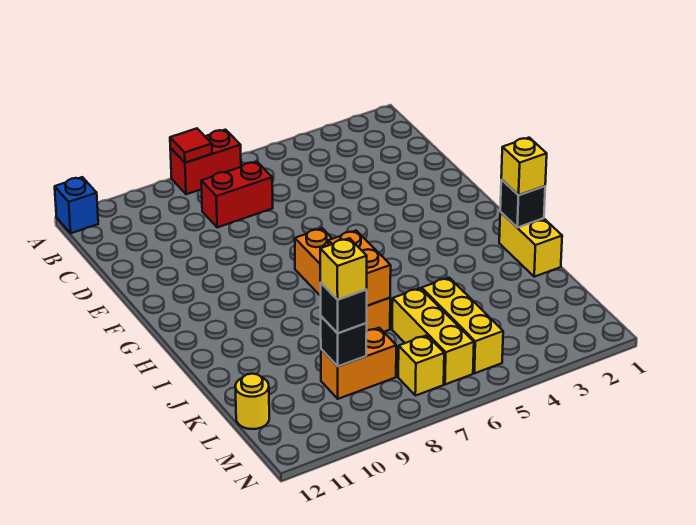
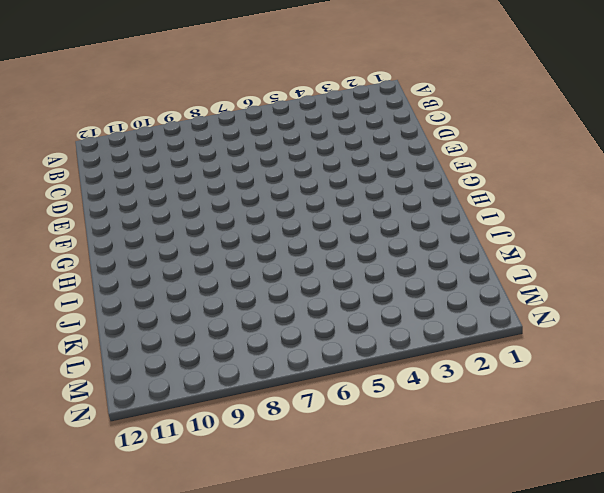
none -> red 1x2 brick [170,130,241,194]
none -> blue 1x1 brick [55,177,98,233]
none -> red 1x2 brick [201,162,273,227]

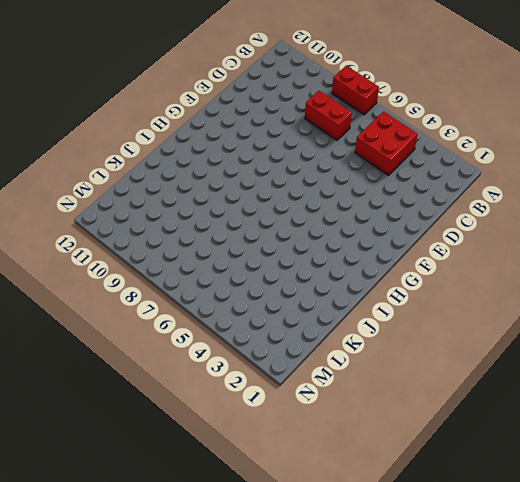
red 2x2 brick [355,111,418,175] -> none
none -> blue 1x1 brick [55,177,98,233]
none -> orange 1x4 brick [295,228,390,332]
none -> yellow 1x2 brick [499,212,562,277]

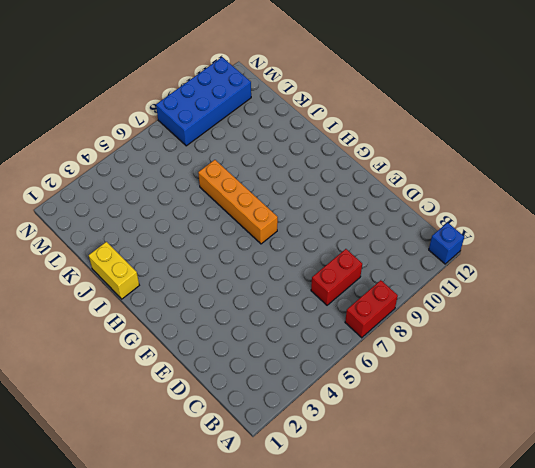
blue 2x4 brick [156,57,251,146] -> none
none -> yellow 1x3 brick [422,278,503,373]
none -> yellow 1x3 brick [392,288,474,384]
none -> orange 1x2 brick [321,328,396,399]

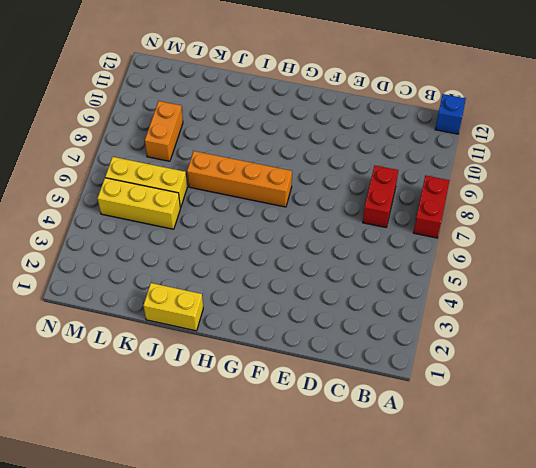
none -> yellow 1x1 round brick [235,374,269,429]
none -> yellow 1x1 brick [398,335,444,396]
none -> red 1x1 tile [170,128,212,163]

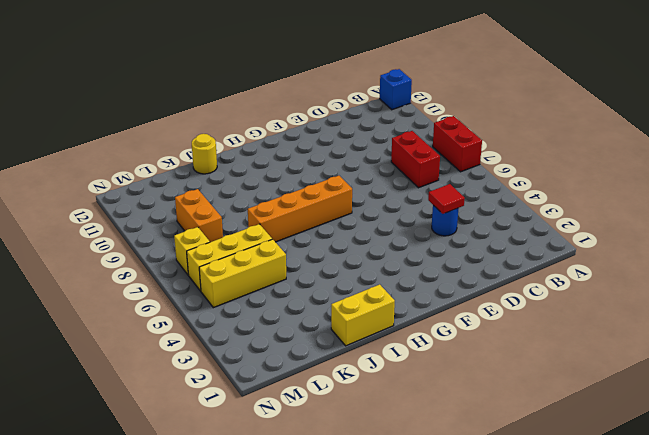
blue 1x1 round brick [432,205,459,236] -> none
red 1x1 tile [428,184,465,214] -> red 1x1 tile moved to [170,128,212,163]
yellow 1x1 round brick [192,134,217,174] -> yellow 1x1 round brick moved to [235,374,269,429]
none -> black 1x1 brick [500,180,545,227]
none -> orange 1x2 brick [328,231,391,306]
none -> black 1x1 brick [321,316,367,366]

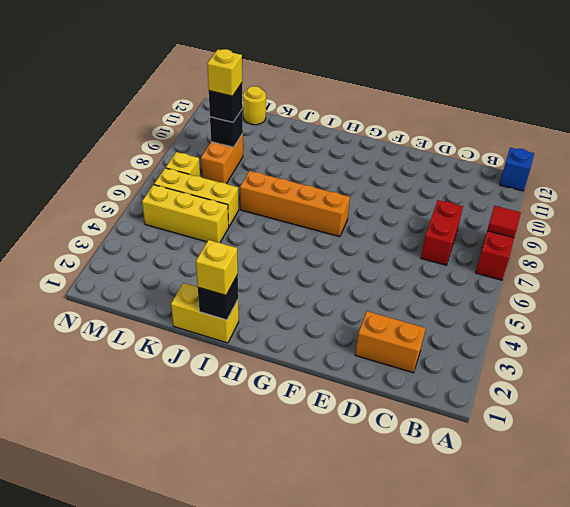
orange 1x2 brick [355,311,426,373] -> orange 1x2 brick moved to [328,231,391,306]

